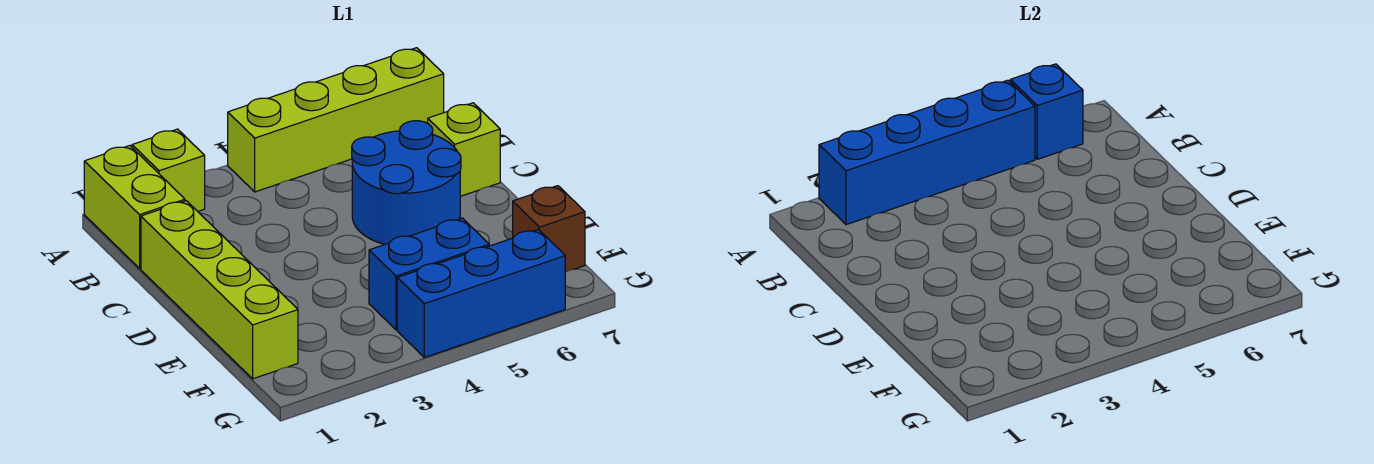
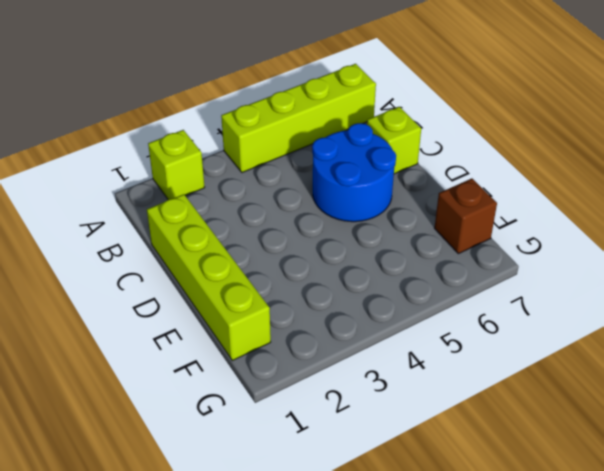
none -> lime 1x2 brick [84,145,185,268]
none -> blue 1x2 brick [369,218,489,330]

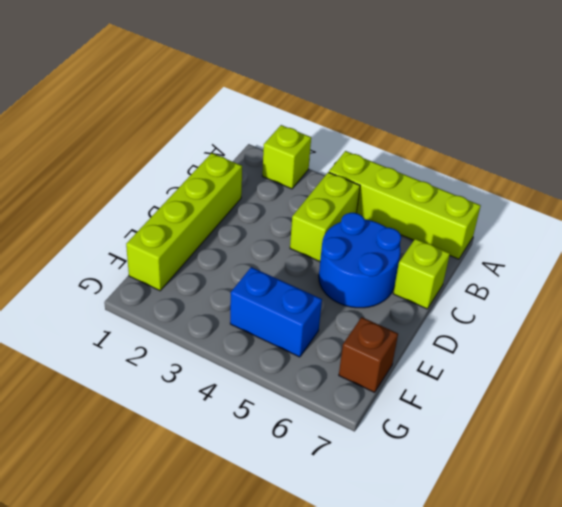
lime 1x2 brick [290,172,360,262] -> lime 1x2 brick moved to [84,145,185,268]
none -> blue 1x3 brick [397,229,565,357]
none -> blue 1x4 brick [819,80,1035,225]

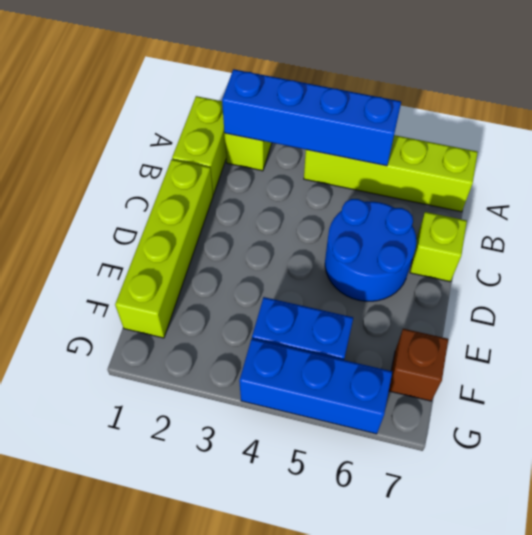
none -> blue 1x1 brick [1010,64,1083,159]

